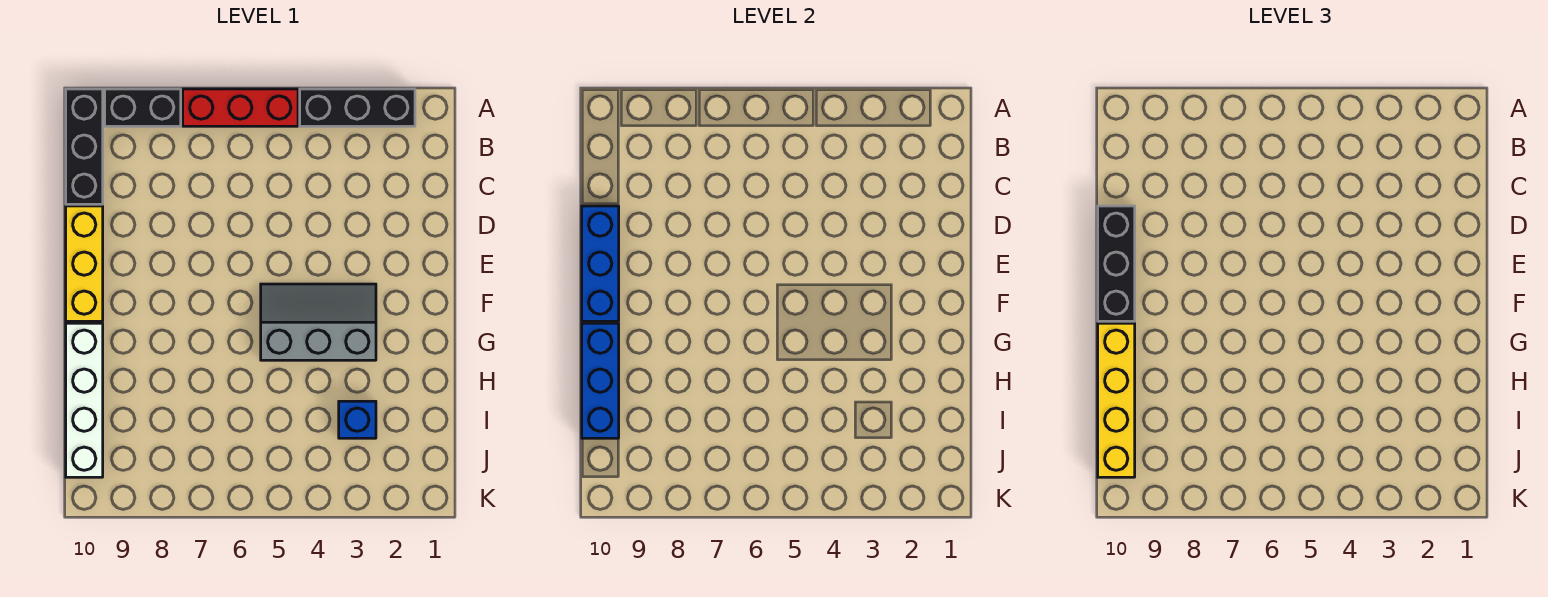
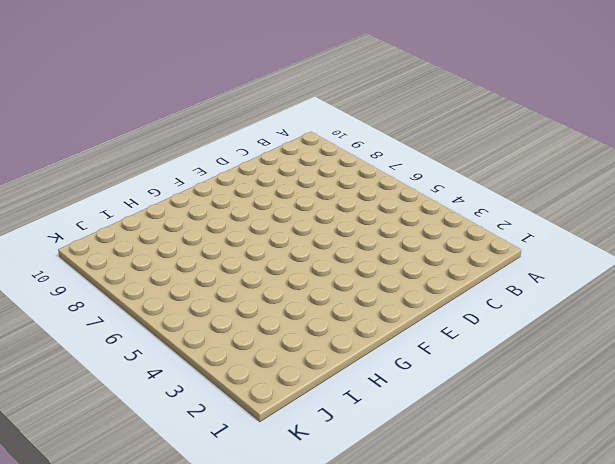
none -> black 1x3 brick [300,89,415,126]
none -> red 1x3 brick [183,89,298,126]
none -> black 1x2 brick [105,89,181,126]

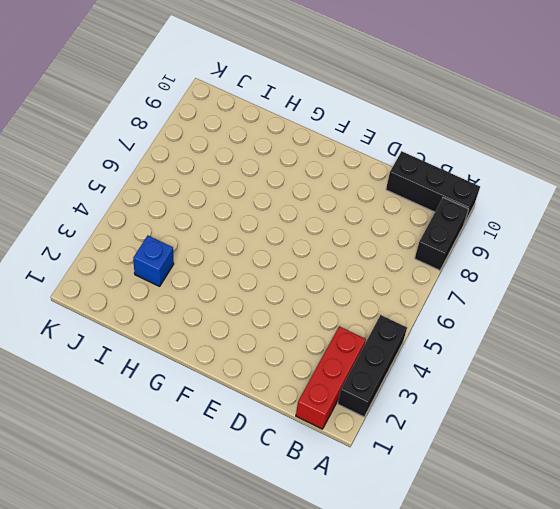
red 1x3 brick [296,326,366,429] -> red 1x3 brick moved to [183,89,298,126]
none -> yellow 1x3 brick [66,206,103,321]
none -> grey 2x3 slope [261,284,376,360]
none -> white 1x4 brick [66,323,103,477]

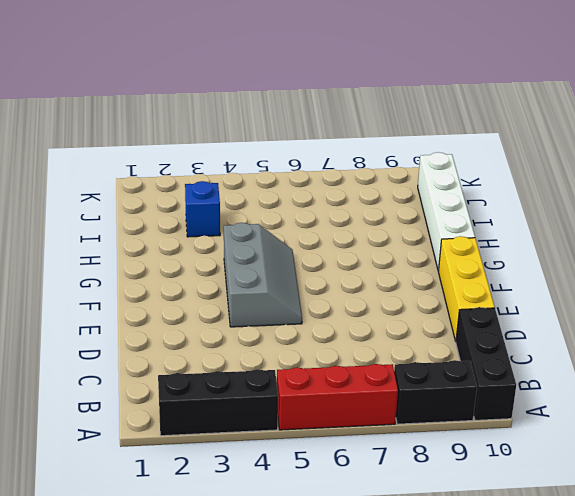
grey 2x3 slope [224,223,302,327] -> grey 2x3 slope turned to [261,284,376,360]
none -> blue 1x3 brick [582,206,619,321]
none -> blue 1x3 brick [582,323,619,438]
none -> black 1x3 brick [1098,206,1135,321]

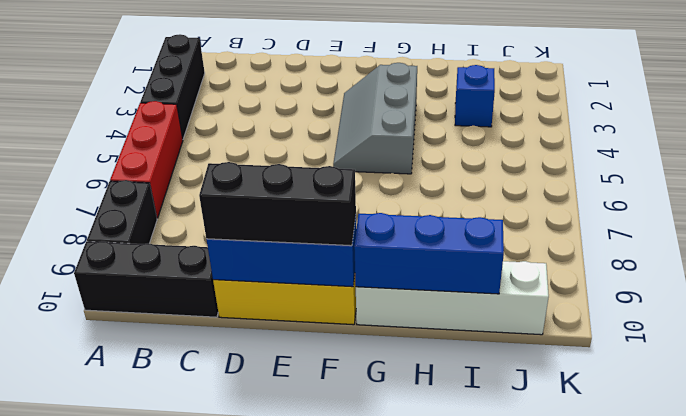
none -> yellow 1x4 brick [1098,323,1135,477]

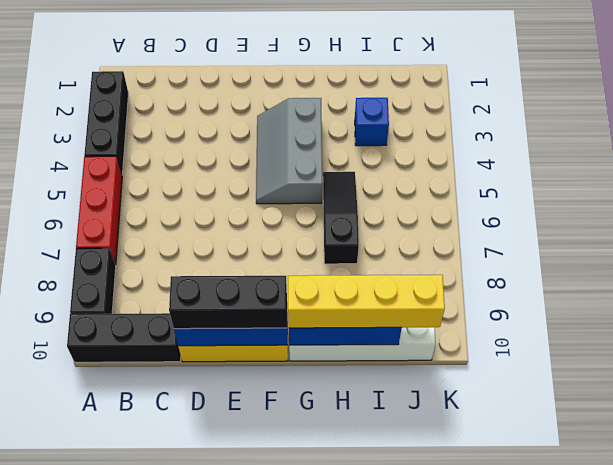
black 1x3 slope [323,172,359,264] -> none

